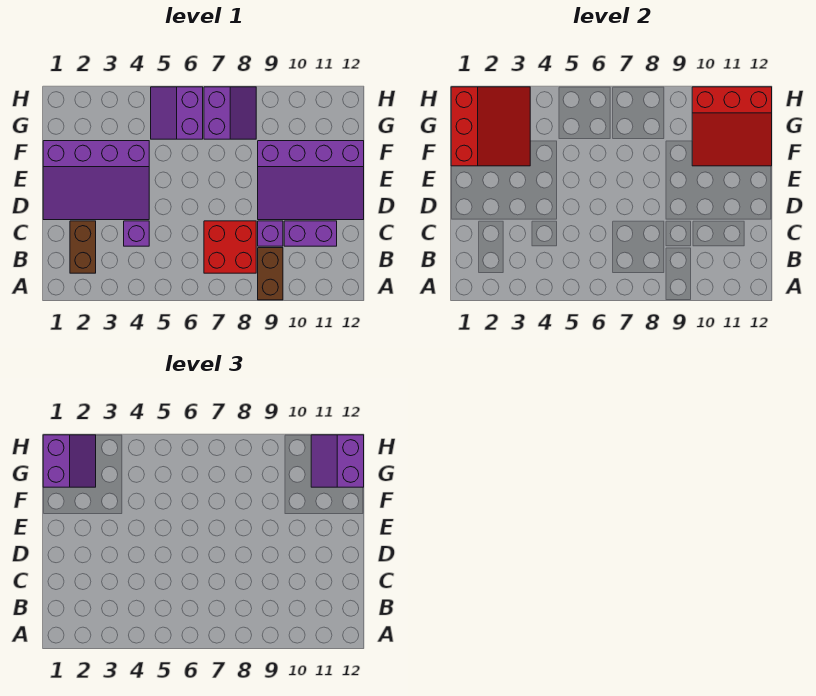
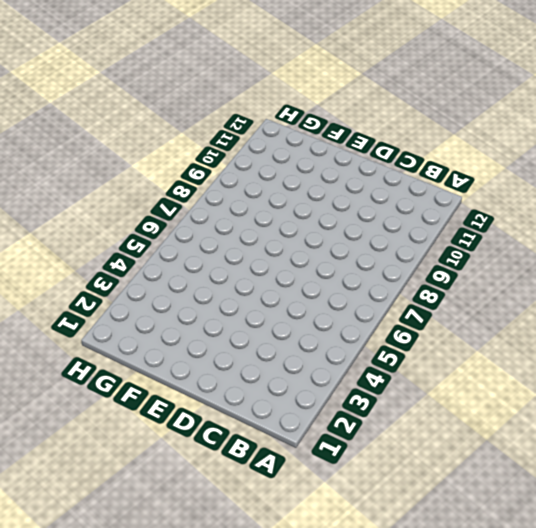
none -> brown 1x2 brick [258,248,283,300]
none -> brown 1x2 brick [70,221,96,273]
none -> red 2x2 brick [204,221,256,273]

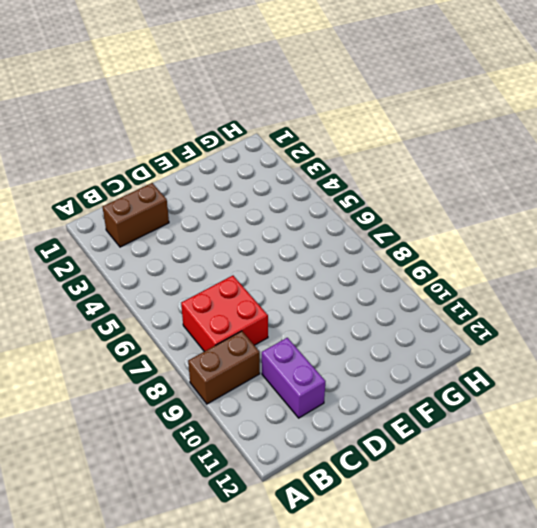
none -> purple 1x1 brick [124,221,149,246]
none -> purple 1x1 brick [258,221,283,246]
none -> purple 3x4 slope [43,141,149,220]

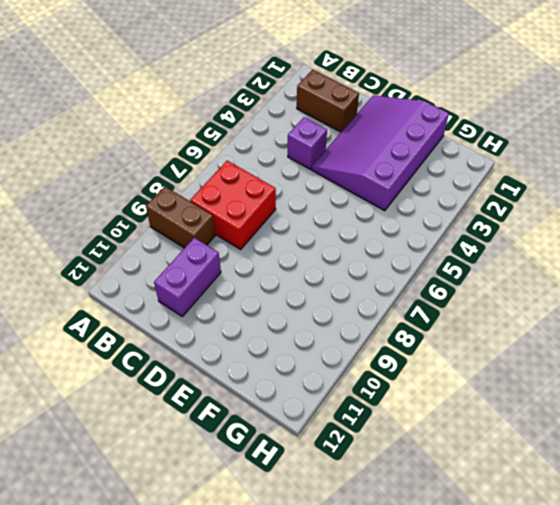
none -> purple 1x1 brick [258,221,283,246]
none -> purple 3x4 slope [258,141,364,220]
none -> purple 2x2 slope [151,87,203,139]

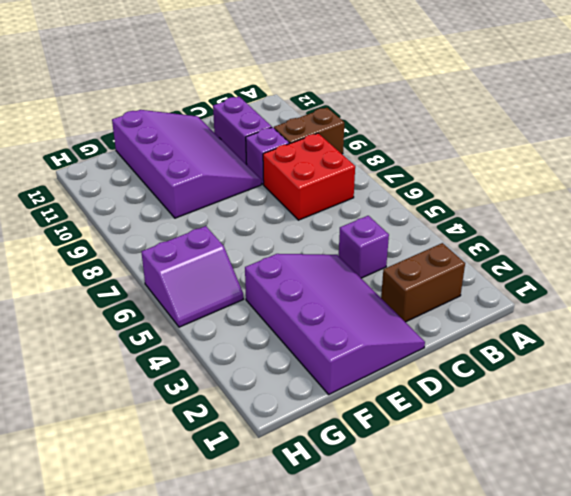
none -> purple 2x2 slope [204,87,256,139]
none -> red 3x3 slope [451,87,530,166]
none -> red 3x3 slope [692,87,772,166]

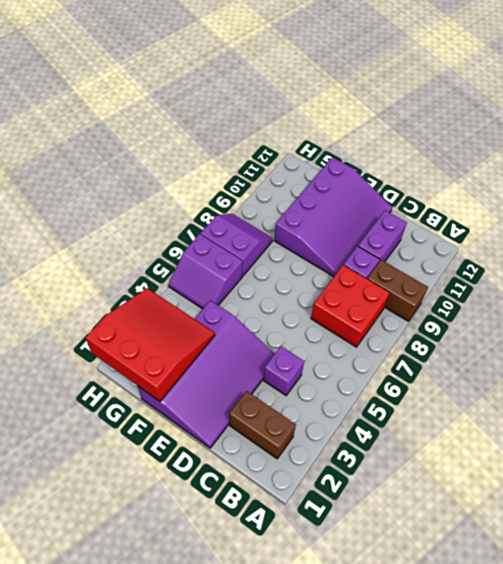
none -> red 3x3 slope [692,87,772,166]
none -> purple 2x2 slope [43,435,96,487]
none -> purple 2x2 slope [311,435,364,487]

